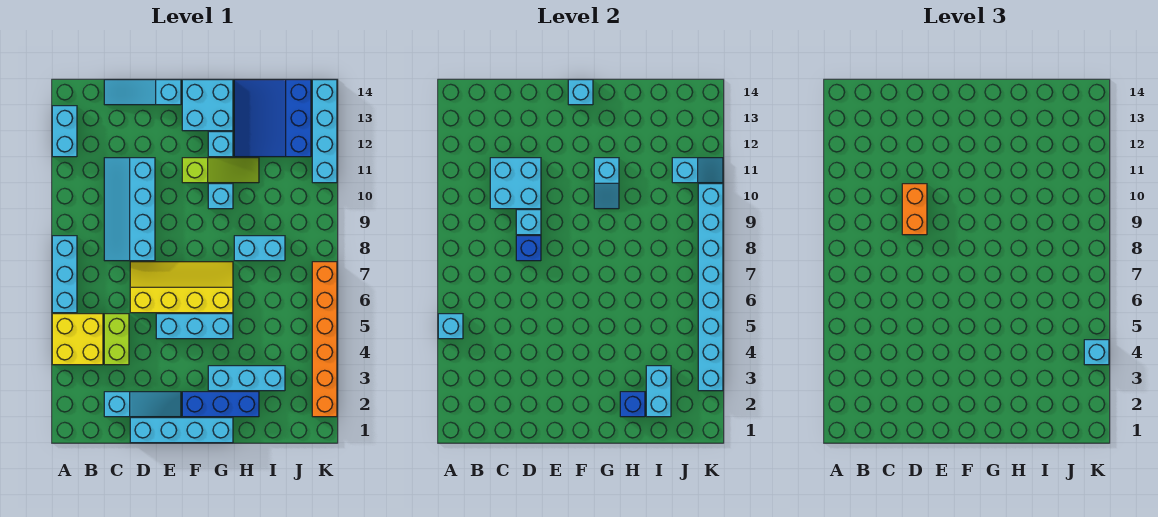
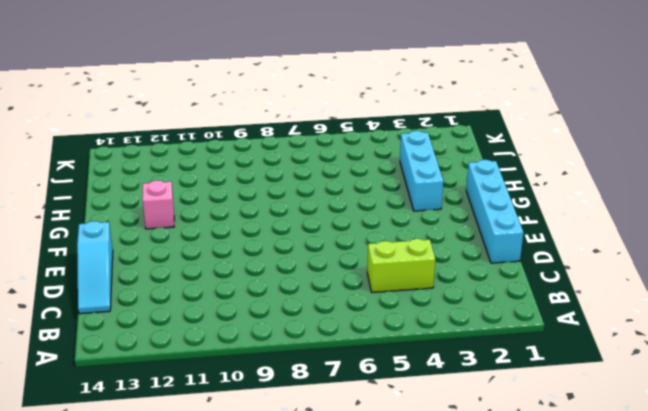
pink 1x1 brick [142,180,174,229] -> cyan 1x1 brick [208,132,233,157]
none -> yellow 2x2 brick [52,314,103,365]
none -> cyan 1x3 brick [52,236,77,313]
none -> cyan 1x2 brick [52,106,77,157]
none -> cyan 1x3 slope [104,392,181,417]

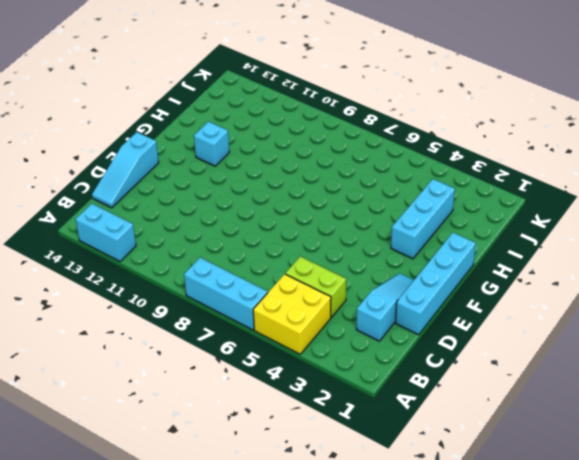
none -> cyan 2x4 slope [104,158,155,261]
none -> yellow 2x4 slope [130,262,233,313]
none -> cyan 1x3 brick [156,314,233,339]
none -> blue 1x3 brick [182,392,259,417]

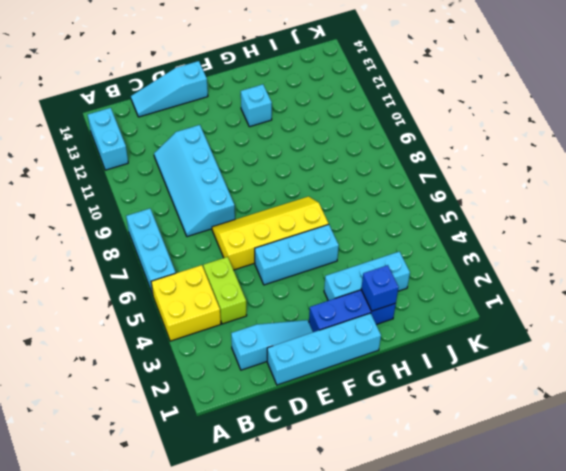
none -> lime 1x3 slope [182,158,259,183]
none -> cyan 2x2 brick [182,80,233,131]
none -> cyan 1x1 brick [208,184,233,209]
none -> cyan 1x2 brick [234,236,285,261]

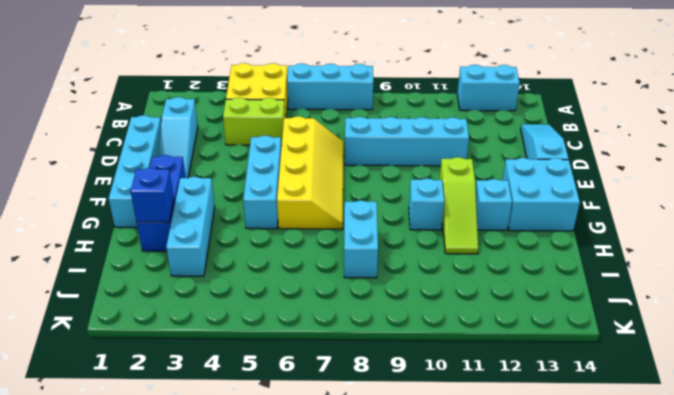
none -> blue 3x3 slope [234,80,311,157]
none -> orange 1x6 brick [312,262,337,417]
none -> cyan 1x4 brick [312,80,337,183]
none -> cyan 1x1 brick [438,314,463,339]

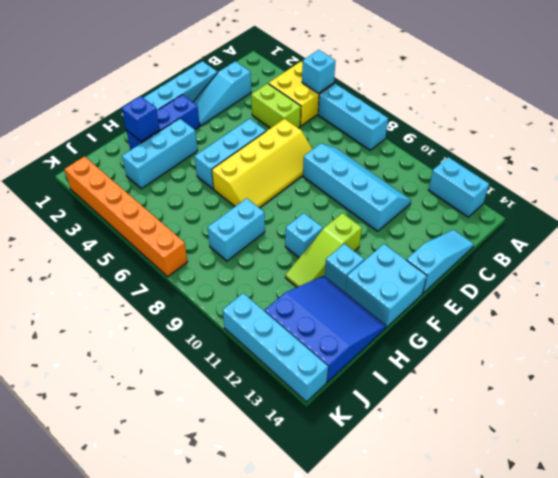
none -> cyan 2x2 brick [490,158,541,209]
none -> blue 1x1 brick [516,236,541,261]
none -> cyan 1x1 brick [516,210,541,235]
none -> cyan 1x1 brick [568,80,593,105]

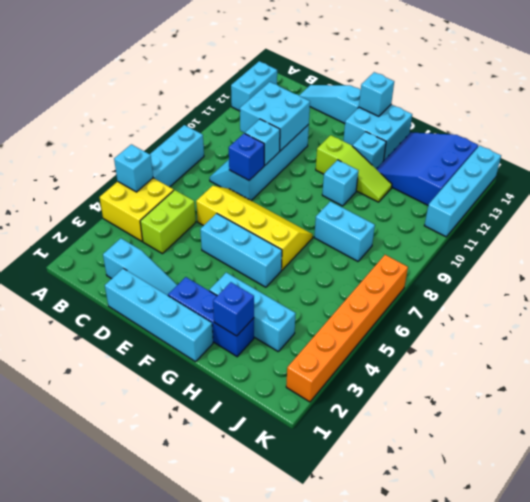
none -> cyan 1x2 slope [594,158,619,209]
none -> cyan 1x2 brick [646,366,671,417]
none -> cyan 1x2 slope [672,158,723,183]
none -> cyan 1x8 brick [698,184,723,391]

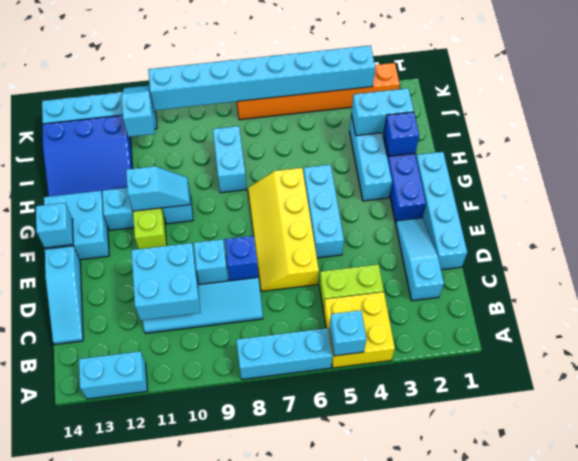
none -> orange 1x2 brick [902,184,927,235]
none -> cyan 1x1 brick [1084,340,1109,365]

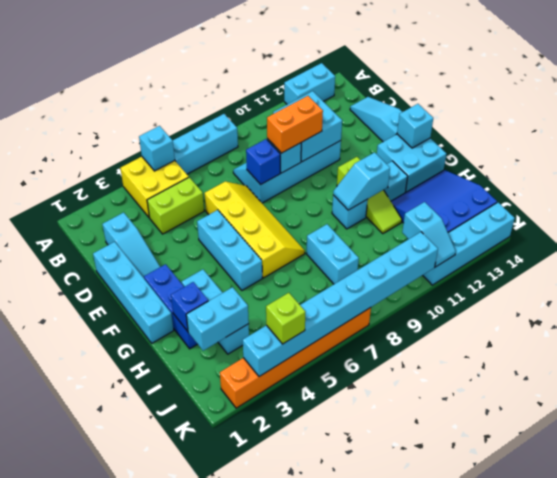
lime 1x1 brick [266,293,305,344] -> cyan 1x1 brick [1084,340,1109,365]

